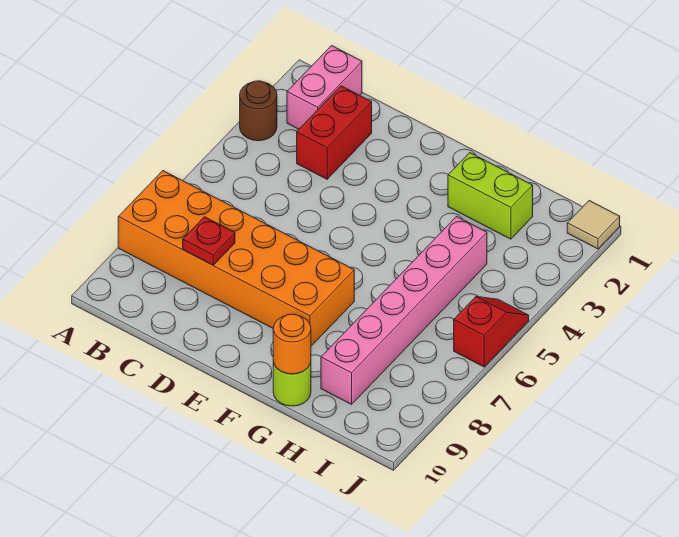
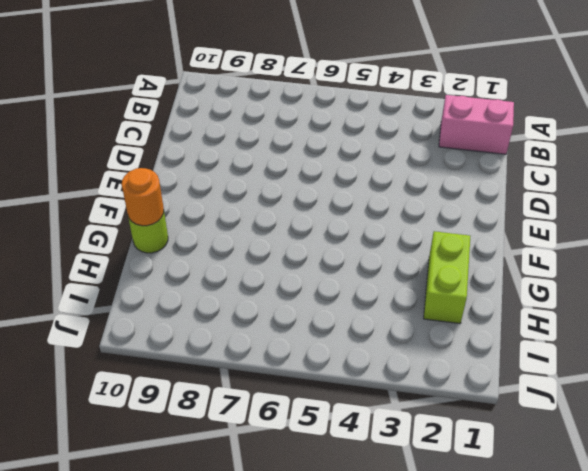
none -> brown 1x1 round brick [240,81,277,141]
none -> orange 2x6 brick [118,171,354,346]

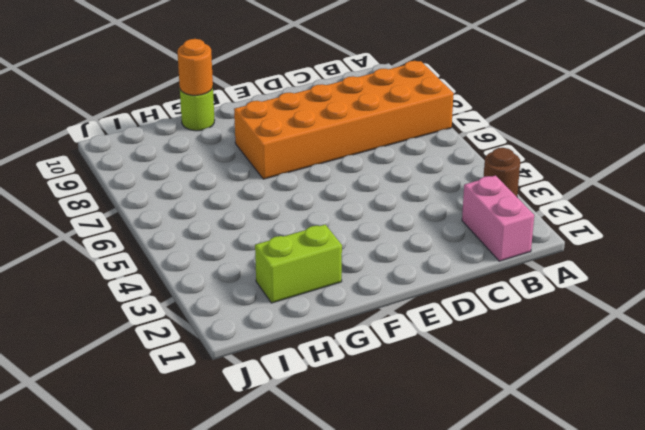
none -> red 1x2 brick [297,86,372,179]
none -> pink 1x6 brick [321,217,487,404]

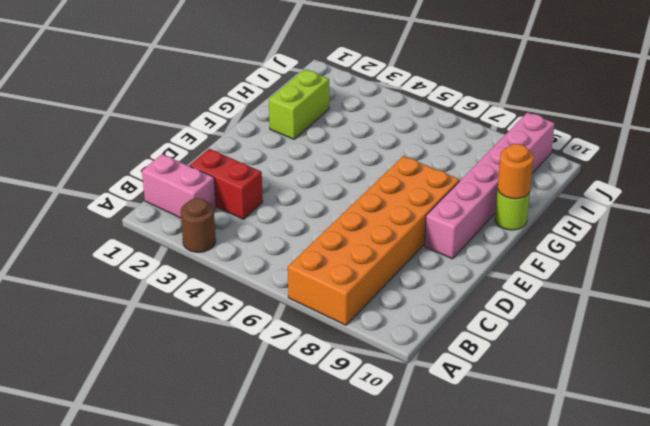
pink 1x6 brick [424,113,555,259] -> pink 1x6 brick turned to [321,217,487,404]
none -> tan 1x1 tile [567,201,620,249]
none -> red 1x2 slope [454,297,529,367]

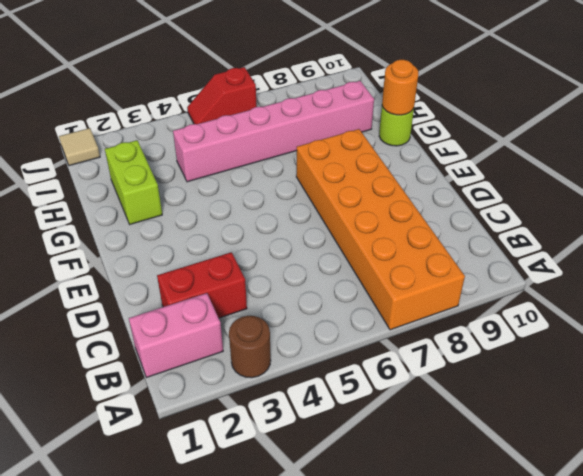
none -> red 1x1 plate [183,217,235,265]

